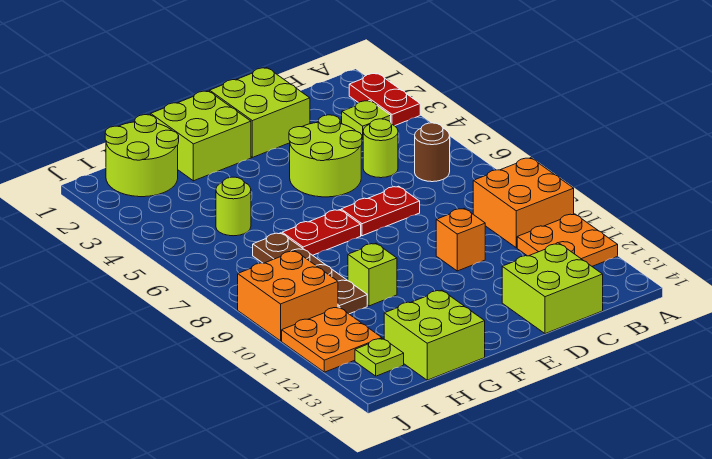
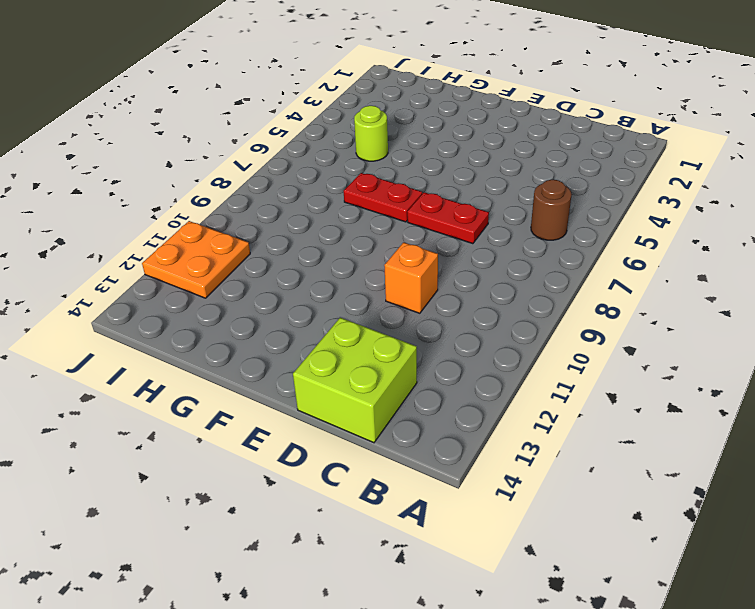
none -> red 1x2 plate [349,73,420,126]
none -> orange 2x2 brick [473,158,574,248]
none -> orange 2x2 plate [517,214,618,266]

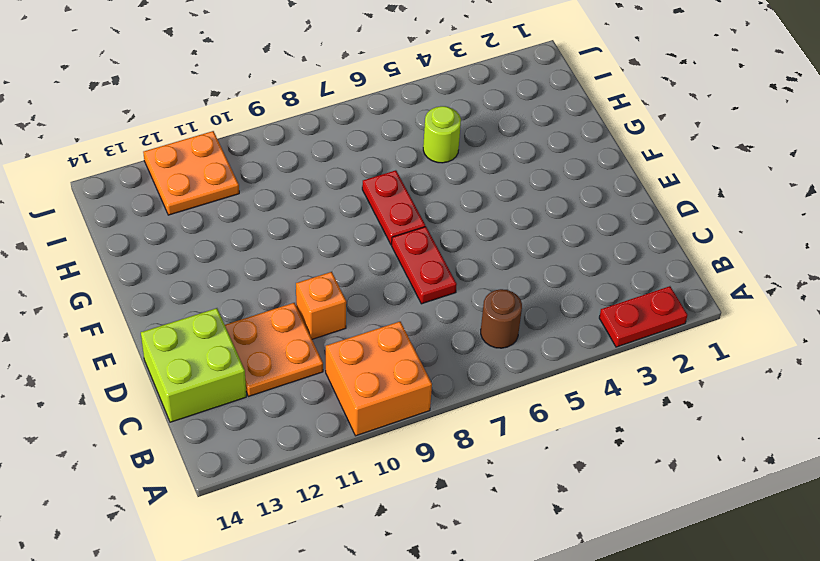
orange 2x2 plate [225,303,323,396] -> orange 2x2 plate moved to [517,214,618,266]
none -> lime 1x1 plate [342,100,391,138]
none -> lime 1x1 round brick [363,119,398,178]
none -> lime 2x2 brick [210,68,310,157]

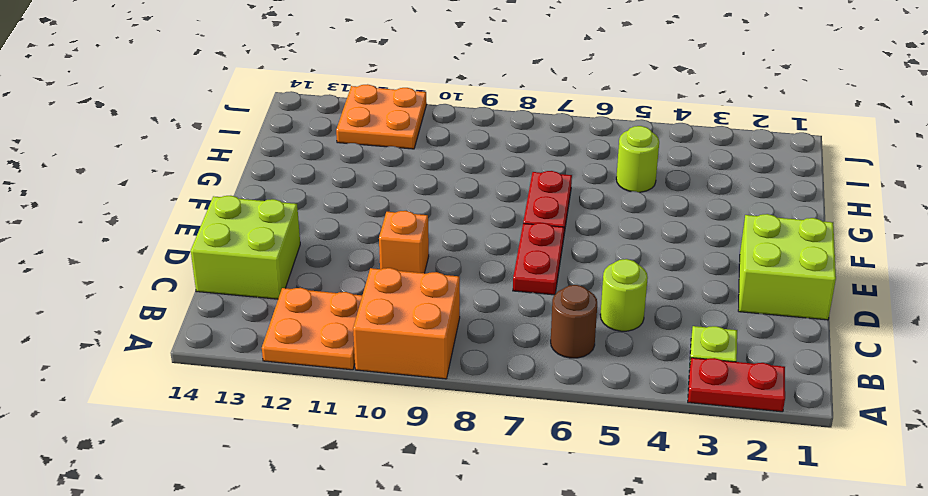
none -> lime 2x2 round brick [289,115,362,197]
none -> lime 2x2 brick [151,91,251,181]
none -> lime 1x1 brick [348,243,397,306]

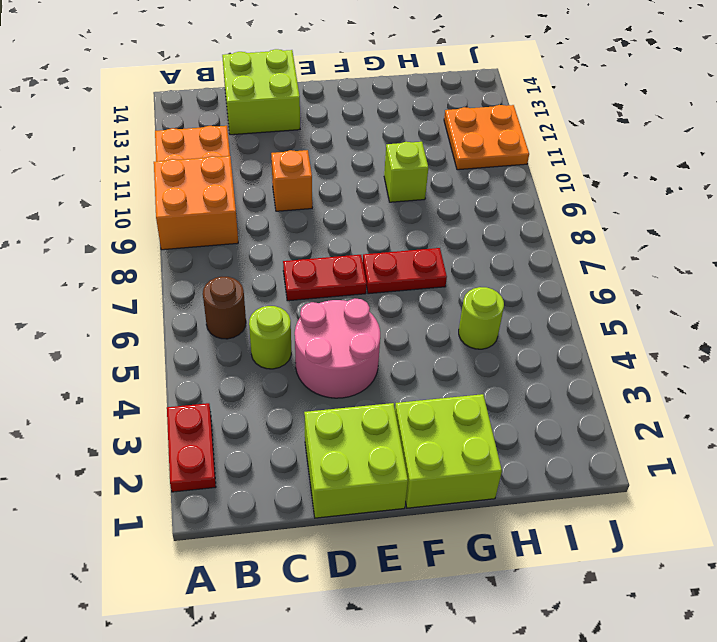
pink 2x2 round brick [295,298,380,398] -> lime 2x2 round brick [289,115,362,197]
none -> lime 1x1 plate [342,100,391,138]
none -> lime 2x2 brick [384,290,485,380]
none -> lime 2x2 round brick [105,115,179,197]

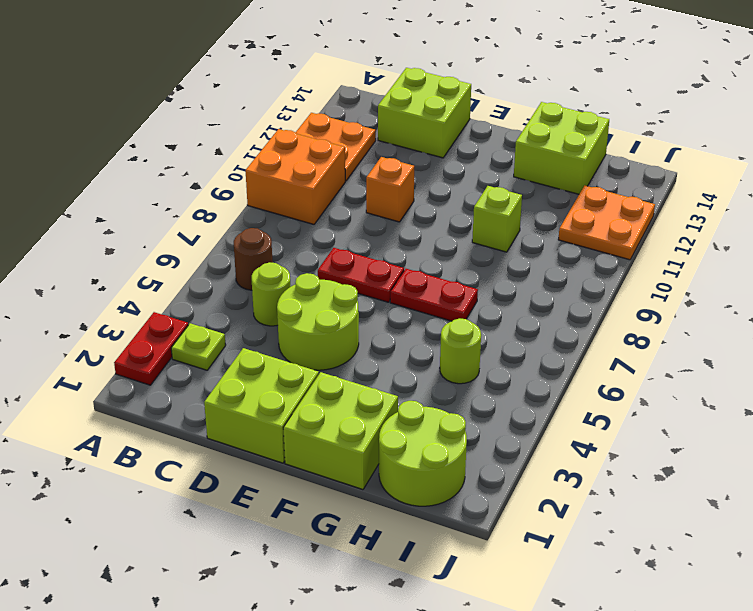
none -> brown 1x4 plate [253,233,367,314]
none -> orange 2x2 brick [238,251,338,341]
none -> lime 1x1 plate [355,338,404,376]

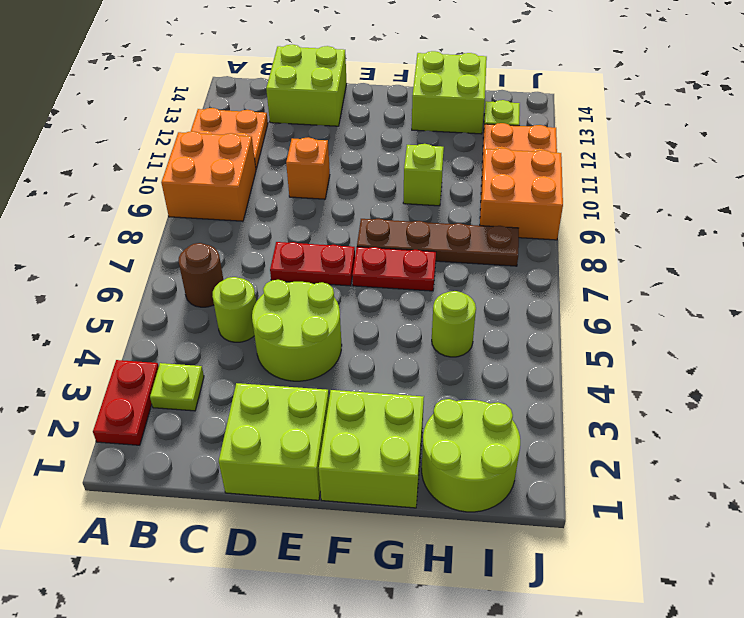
brown 1x4 plate [357,218,519,266] -> brown 1x4 plate turned to [253,233,367,314]

